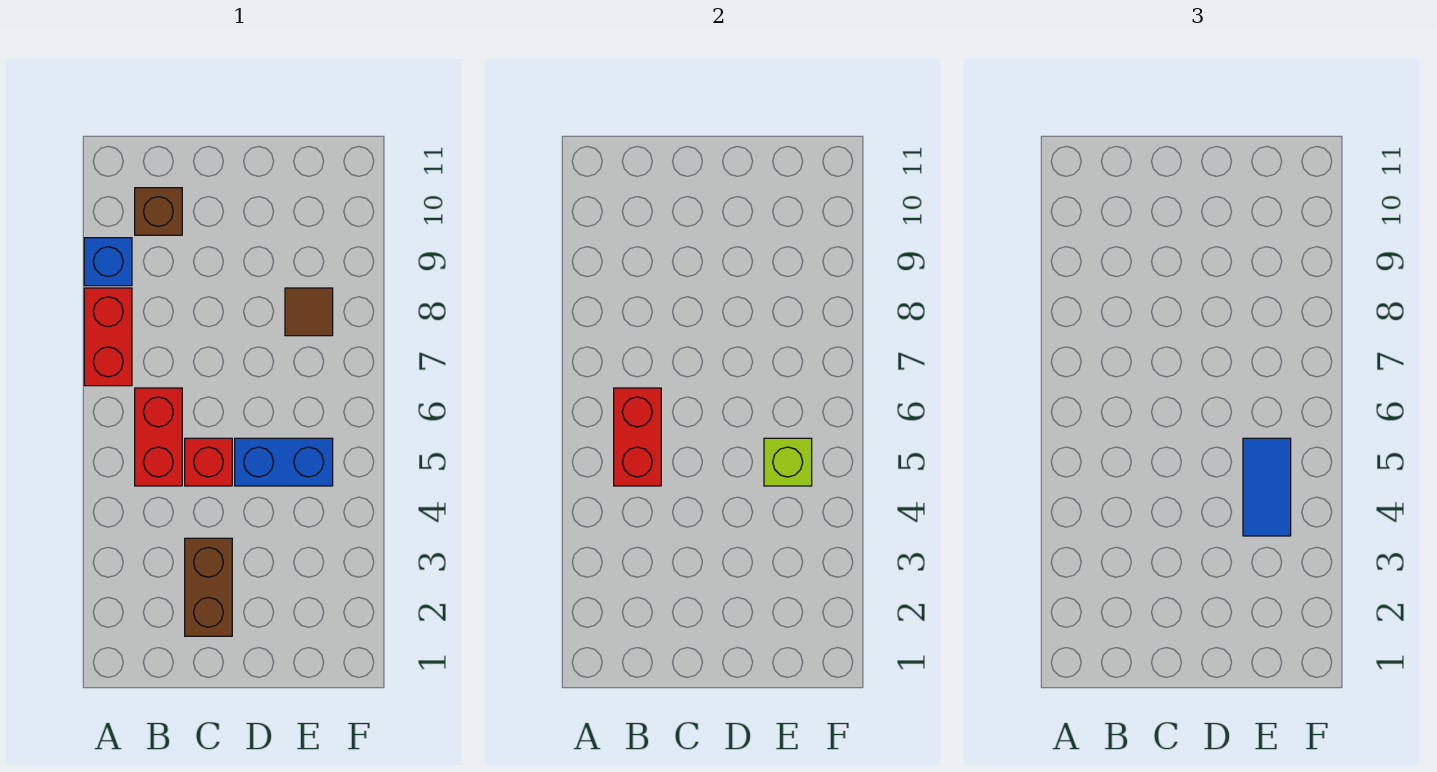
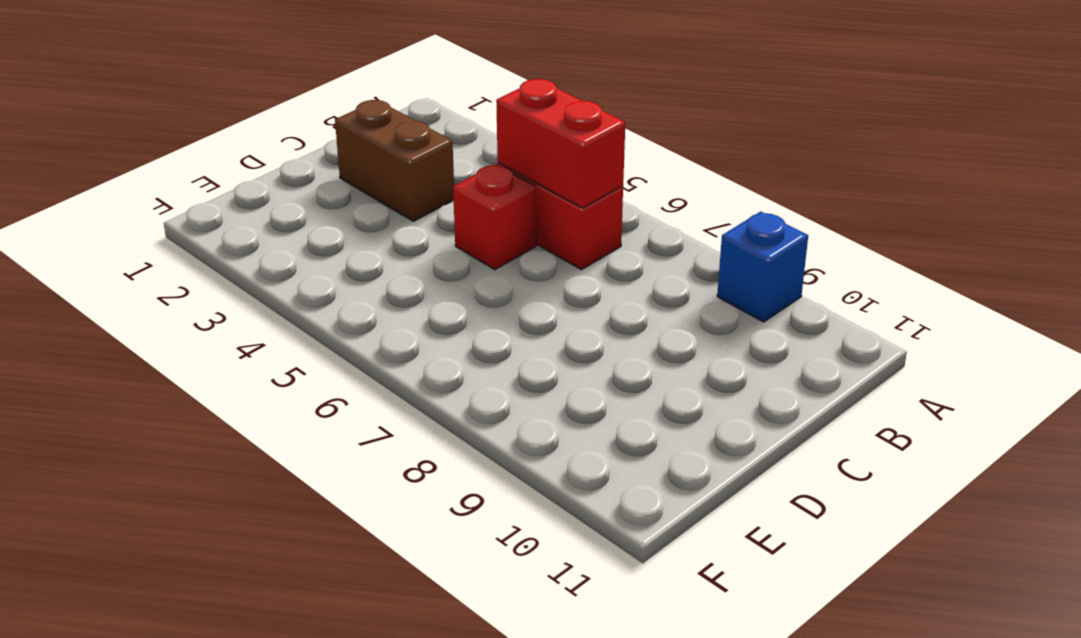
none -> red 1x2 brick [84,288,132,386]
none -> brown 1x1 brick [135,188,182,235]

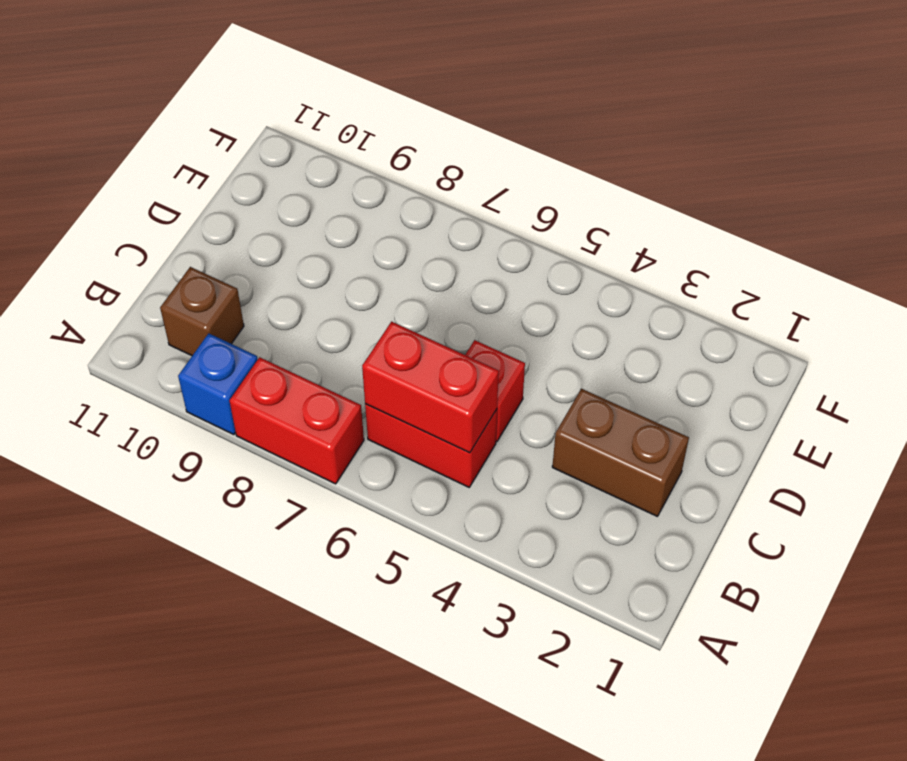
none -> blue 1x2 brick [235,438,333,486]
none -> brown 1x1 tile [285,288,333,336]

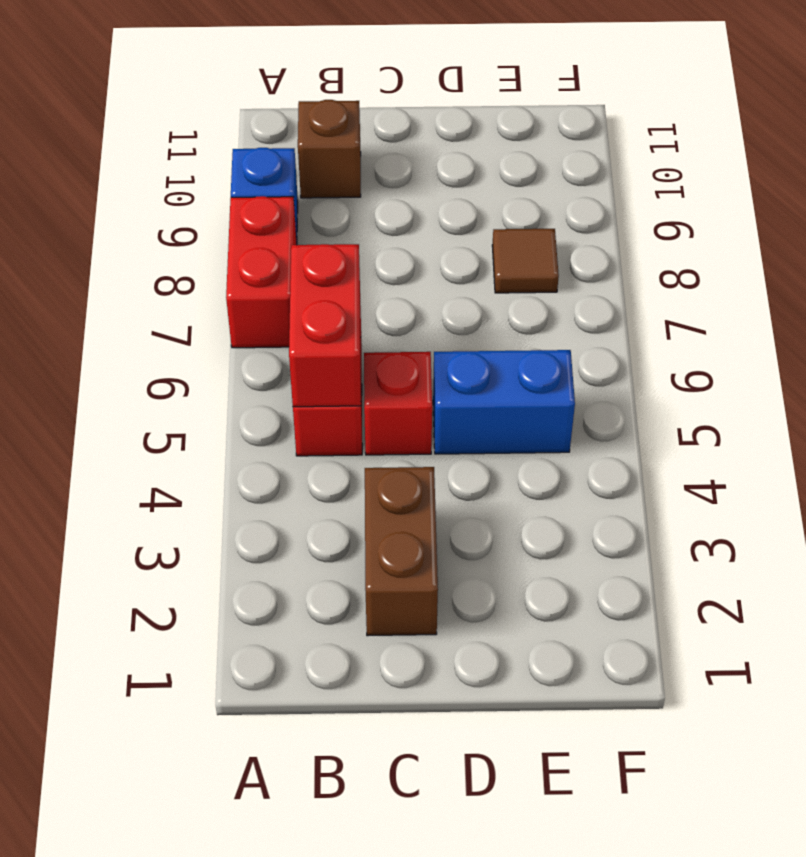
none -> lime 1x1 brick [764,438,812,486]
none -> blue 1x2 tile [1243,438,1291,536]

